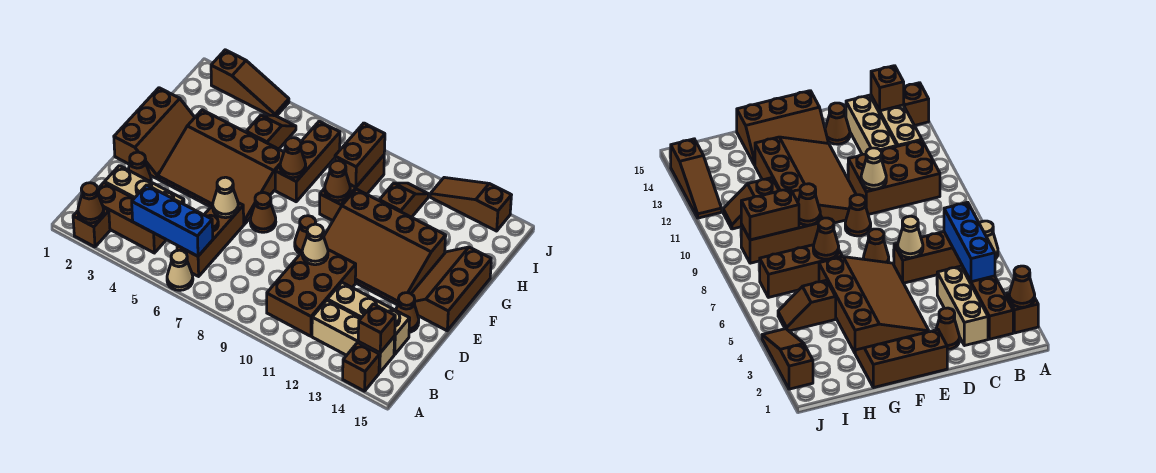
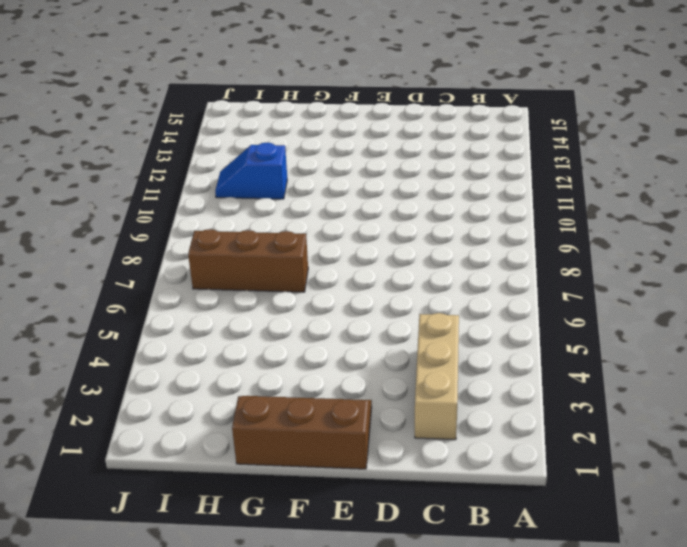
blue 1x2 slope [215,142,287,199] -> brown 1x2 slope [379,183,429,217]
none -> brown 1x1 brick [73,208,110,247]
none -> tan 1x1 cone [167,250,193,290]
none -> brown 1x1 brick [343,343,380,391]
none -> brown 1x3 brick [98,183,166,253]

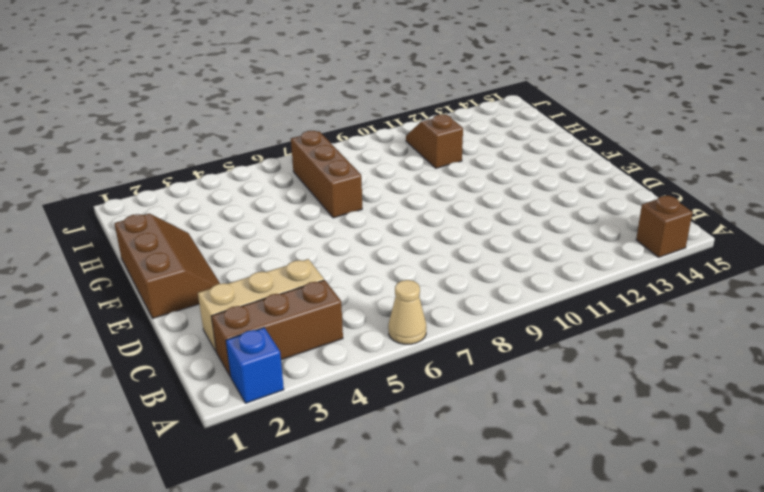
blue 1x1 brick [226,328,284,403] -> brown 1x1 brick [73,208,110,247]
none -> brown 1x3 brick [177,203,244,276]
none -> brown 2x3 brick [267,250,356,336]
none -> tan 1x3 brick [312,300,395,373]
none -> tan 1x3 brick [327,283,410,355]

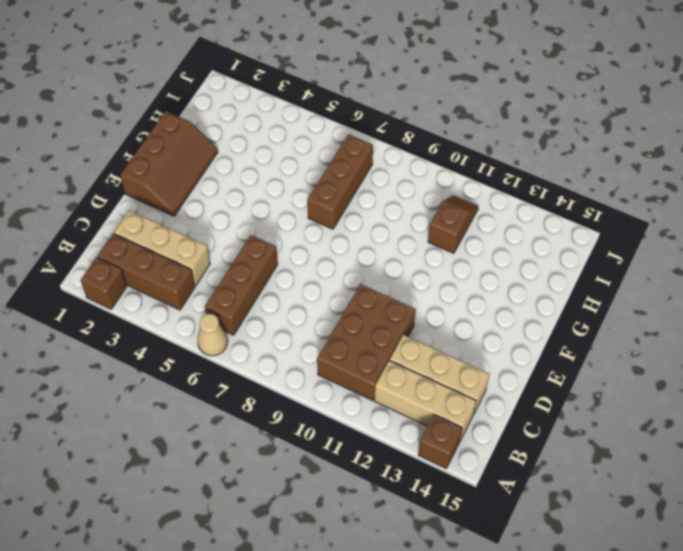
none -> brown 1x1 cone [128,152,151,182]
none -> brown 1x1 cone [396,293,419,332]
none -> brown 3x4 slope [158,110,284,224]
none -> brown 1x1 cone [250,193,276,232]

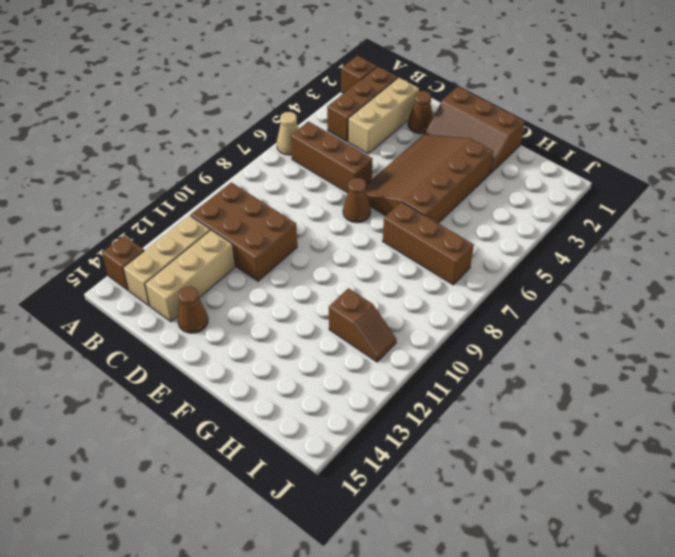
none -> brown 1x1 cone [295,216,316,254]
none -> brown 3x4 slope [324,189,446,305]
none -> brown 2x3 slope [411,247,491,331]
none -> brown 1x3 brick [320,155,384,221]

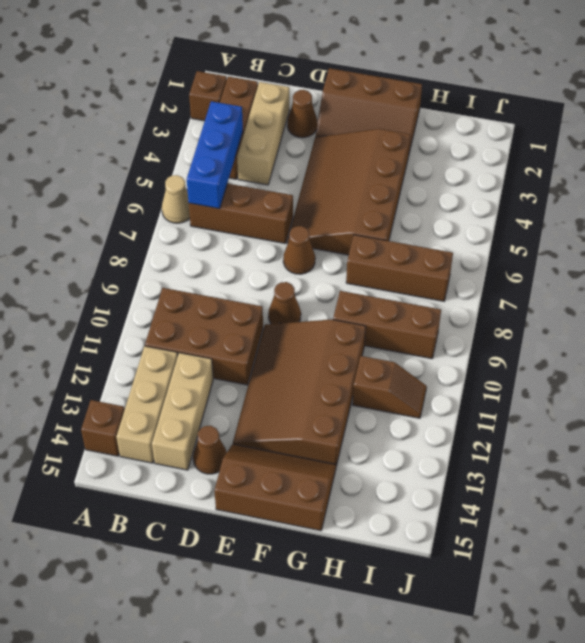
none -> brown 1x2 slope [246,115,296,149]
none -> brown 1x3 slope [211,50,289,116]
none -> brown 1x3 slope [430,177,511,231]
none -> brown 1x1 cone [78,183,104,223]

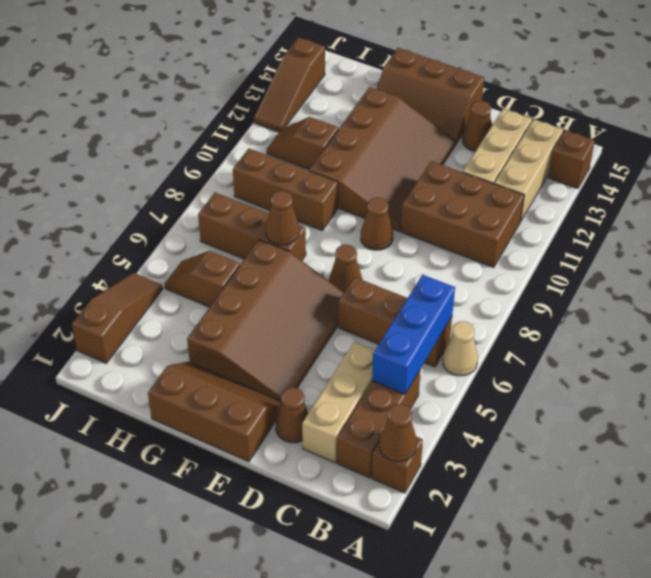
none -> brown 1x1 brick [358,304,395,353]
none -> tan 1x1 cone [213,177,238,218]
none -> tan 1x1 cone [302,224,328,265]
none -> brown 1x1 cone [325,161,350,201]

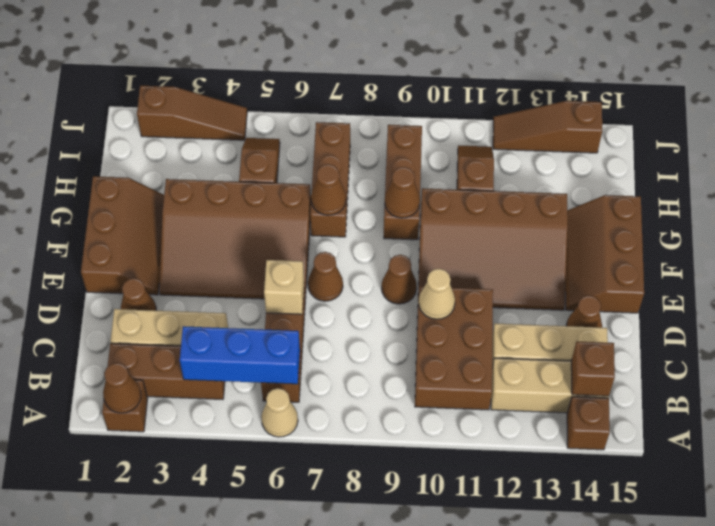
tan 1x1 brick [264,260,304,314] -> tan 1x1 cone [213,177,238,218]
none -> brown 1x2 brick [335,123,385,187]

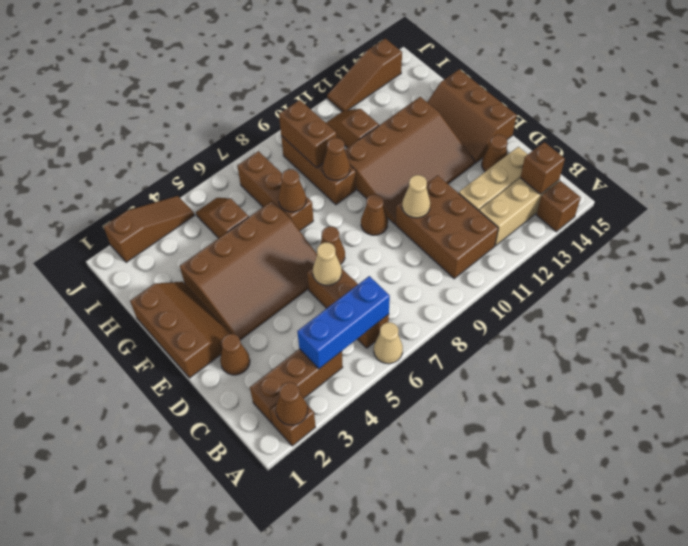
none -> tan 1x3 brick [105,166,184,204]

